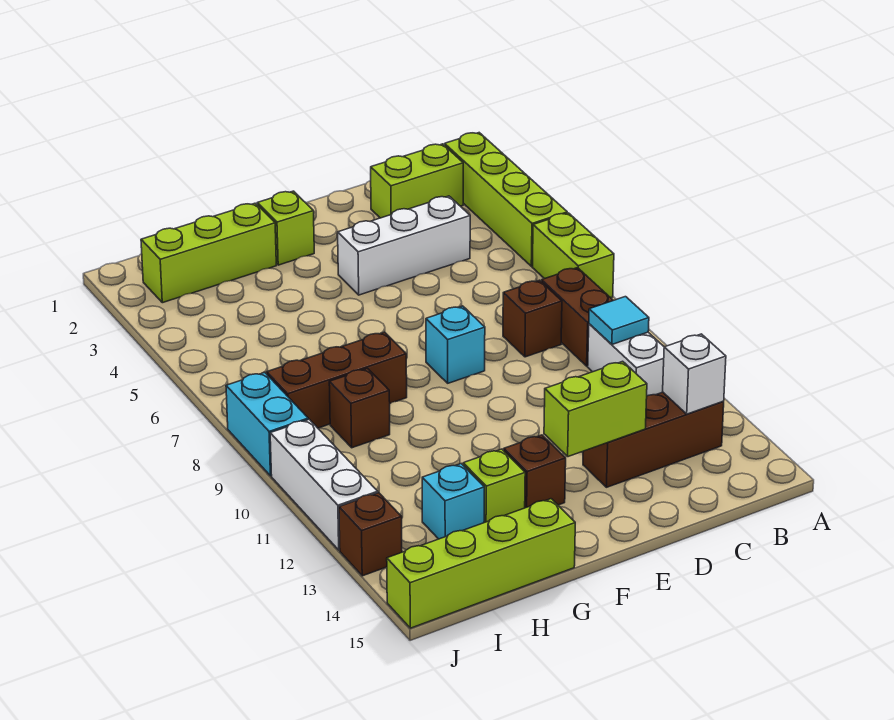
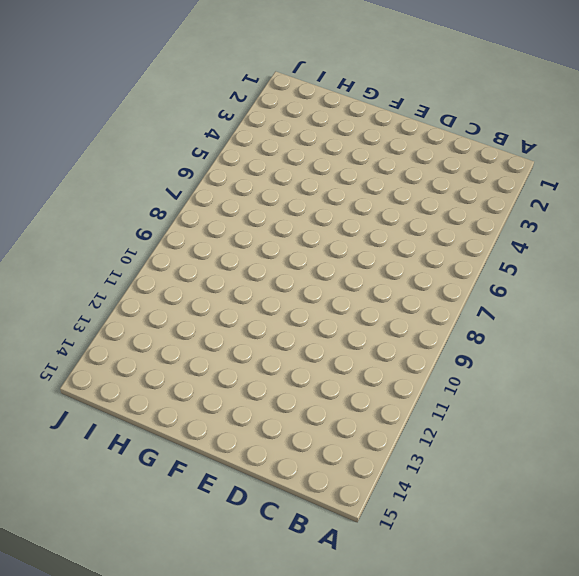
none -> lime 1x4 brick [445,133,567,266]
none -> lime 1x2 brick [532,213,614,298]
none -> lime 1x2 brick [371,144,463,218]

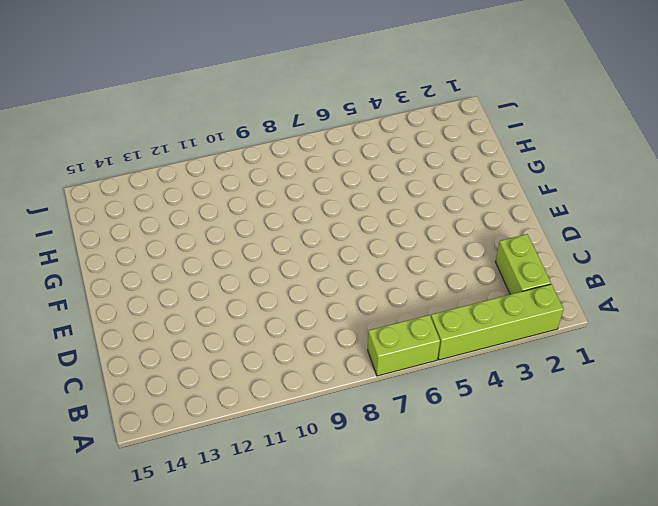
none -> brown 1x2 brick [541,268,613,366]
none -> white 1x2 brick [588,324,664,396]
none -> brown 1x3 brick [583,392,724,487]

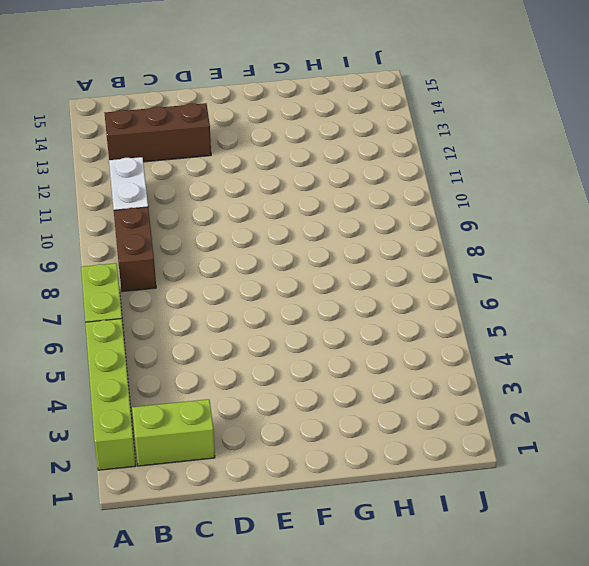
none -> white 1x3 brick [338,196,470,295]
none -> brown 1x1 brick [503,280,562,357]
none -> cyan 1x1 brick [426,306,485,383]

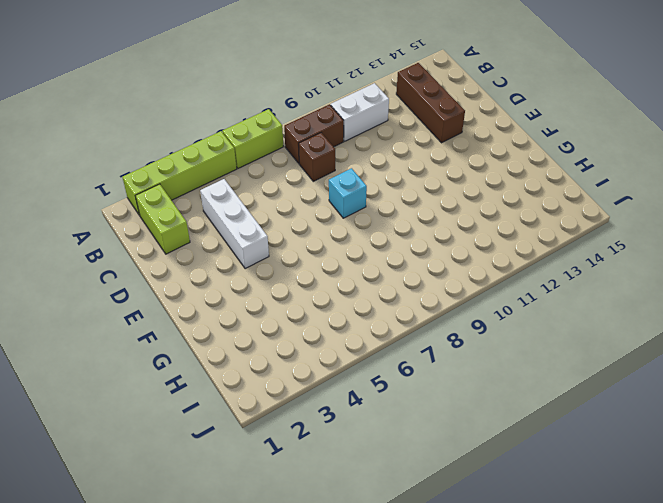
none -> lime 1x1 brick [257,191,314,265]
none -> brown 1x1 brick [504,435,566,508]
none -> lime 1x3 brick [141,203,276,303]

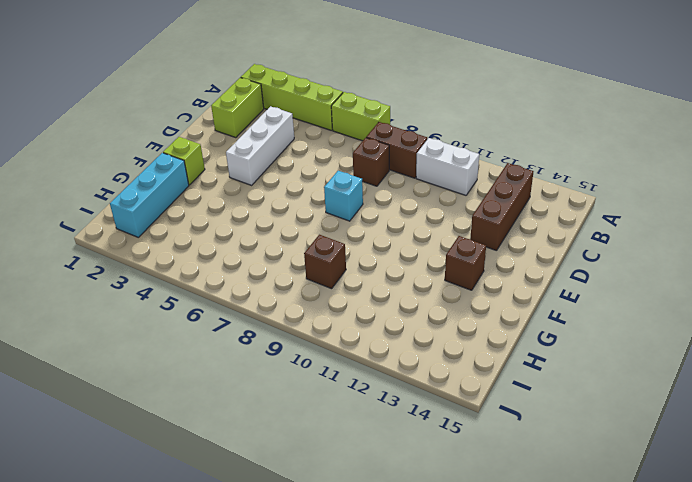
cyan 1x3 brick [110,153,189,237] -> lime 1x3 brick [141,203,276,303]
none -> brown 1x3 brick [267,332,407,428]
none -> lime 1x1 brick [463,449,525,523]
none -> lime 1x4 brick [387,499,575,628]

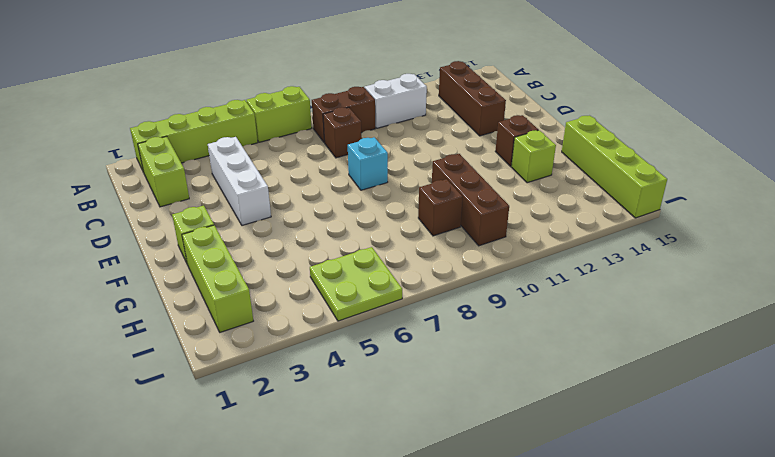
brown 1x3 brick [432,154,509,246] -> brown 1x3 brick moved to [267,332,407,428]
lime 2x2 plate [310,247,402,321] -> none
none -> cyan 1x1 brick [422,464,484,539]
none -> cyan 1x2 brick [226,372,308,476]
none -> white 1x3 brick [270,419,378,550]

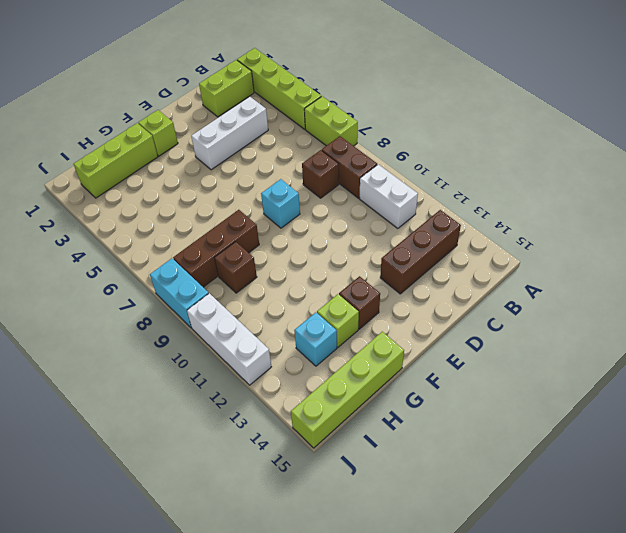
none -> brown 1x1 brick [339,493,402,576]
none -> cyan 1x1 tile [589,297,649,344]
none -> white 1x1 brick [663,334,726,414]

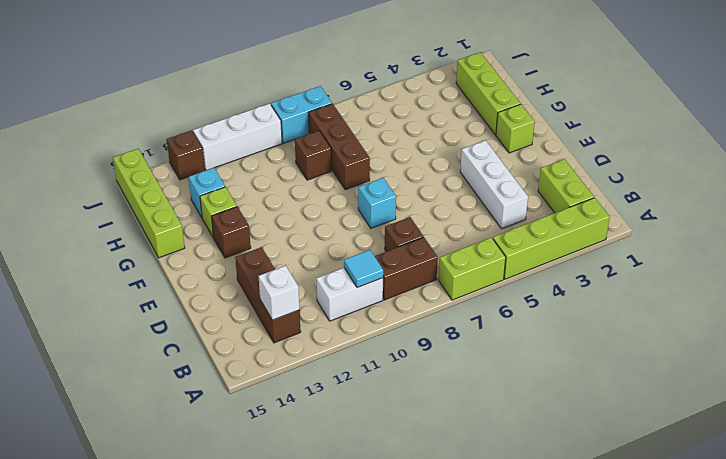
none -> lime 1x2 brick [544,361,647,457]

